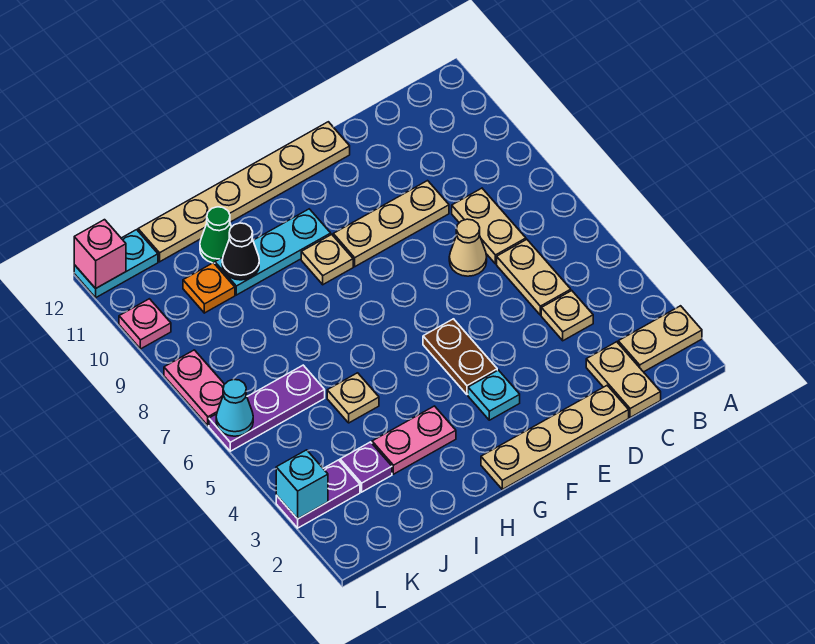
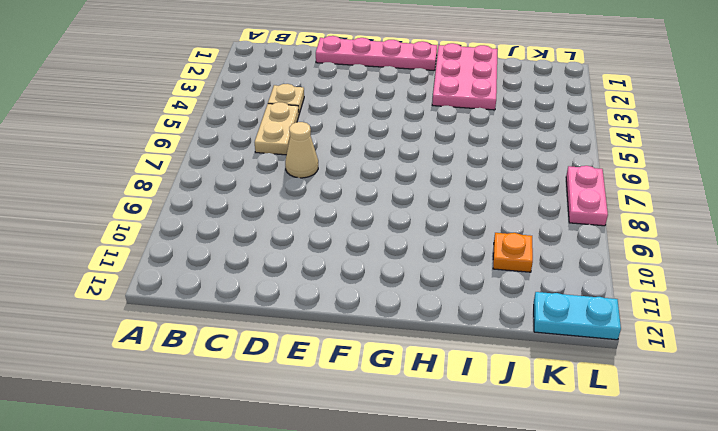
pink 1x4 plate [316,36,437,70] -> tan 1x4 plate [481,386,629,489]
pink 2x3 plate [432,43,498,110] -> pink 1x2 plate [372,406,456,474]
none -> tan 1x2 plate [618,306,702,372]
none -> tan 1x2 plate [586,342,661,418]
none -> tan 1x2 plate [452,188,526,264]

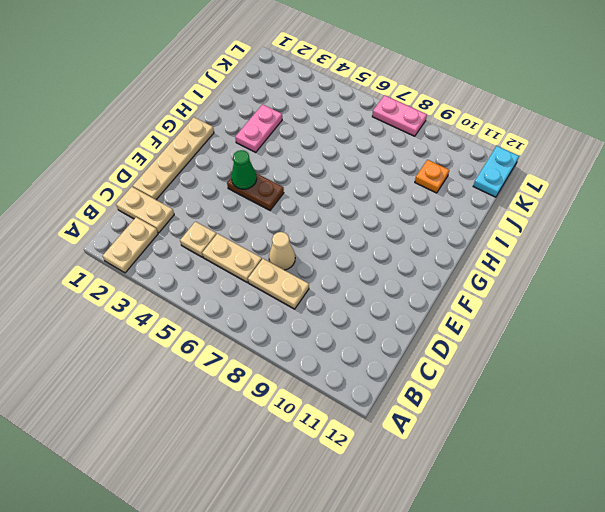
green 1x1 cone [231,150,257,189] -> green 1x1 cone moved to [200,207,231,263]
none -> tan 1x3 plate [333,181,449,267]
none -> tan 1x6 plate [138,122,350,262]
none -> cyan 1x1 plate [468,370,520,420]

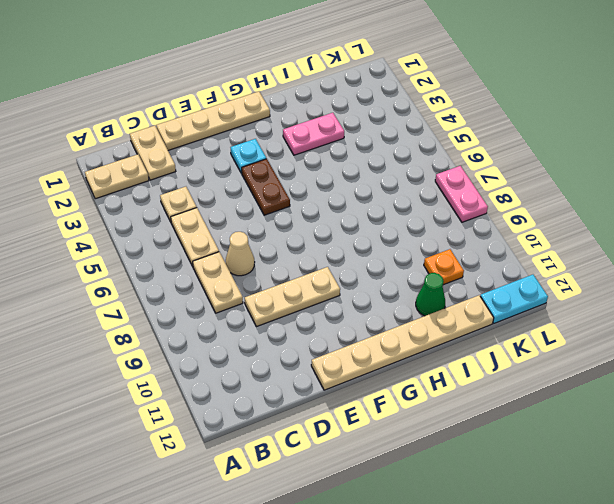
none -> tan 1x1 plate [301,234,353,285]
none -> cyan 1x3 plate [215,209,331,295]
none -> tan 1x1 plate [327,373,379,423]

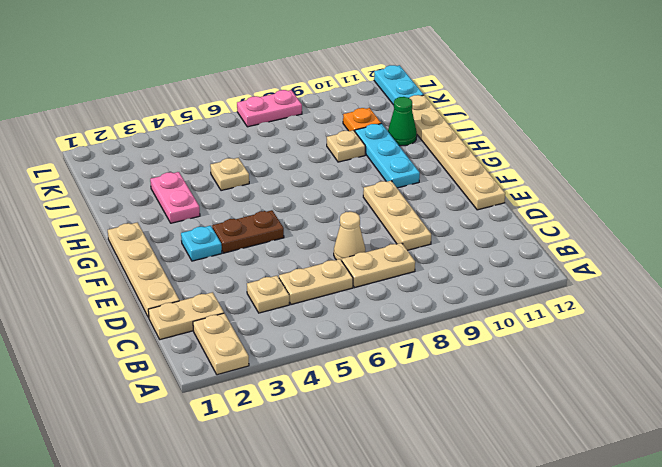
tan 1x1 plate [327,130,365,162] -> tan 1x1 plate moved to [301,234,353,285]
none -> purple 1x1 plate [340,442,392,492]
none -> purple 1x3 plate [209,365,325,451]
none -> purple 1x2 plate [276,460,360,528]

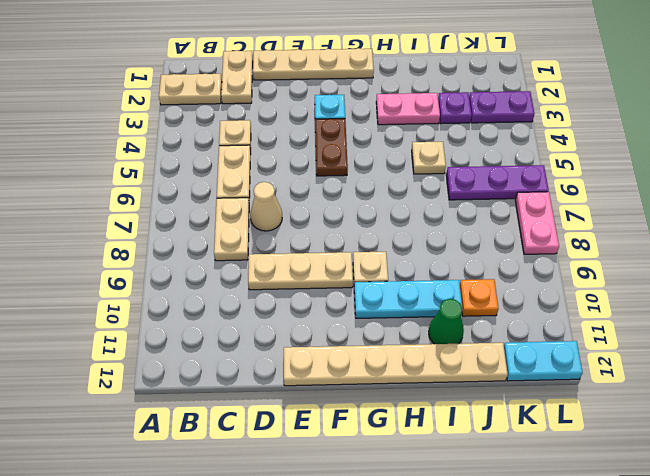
none -> pink 1x1 plate [119,299,171,349]
none -> black 1x1 cone [222,223,259,280]
none -> cyan 1x1 brick [276,450,328,519]

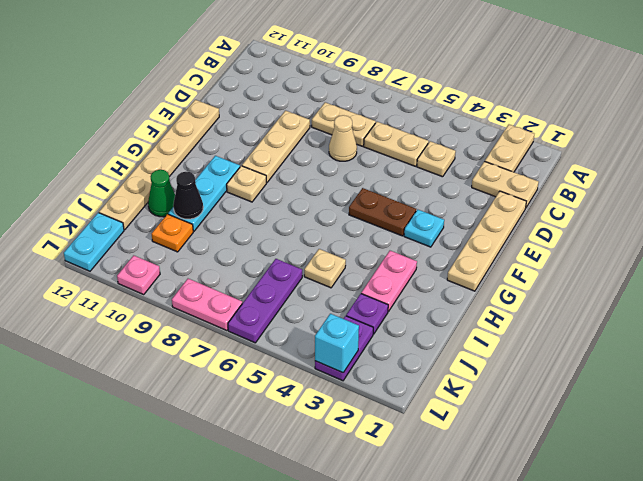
none -> cyan 1x1 cone [216,379,253,436]
none -> pink 1x1 brick [74,220,126,288]

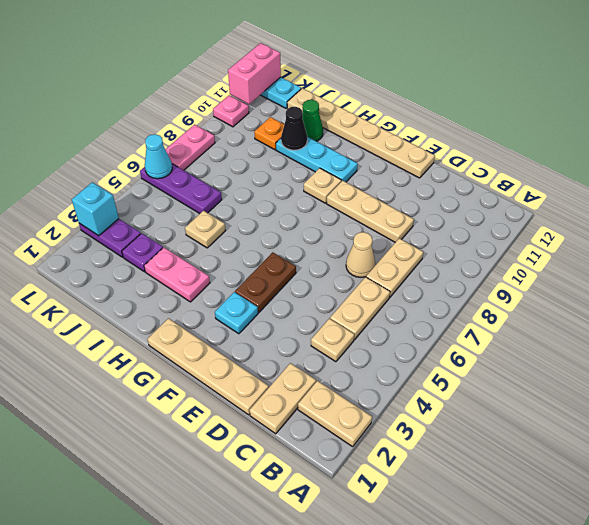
pink 1x2 brick [228,43,281,104] -> pink 1x1 brick [74,220,126,288]

